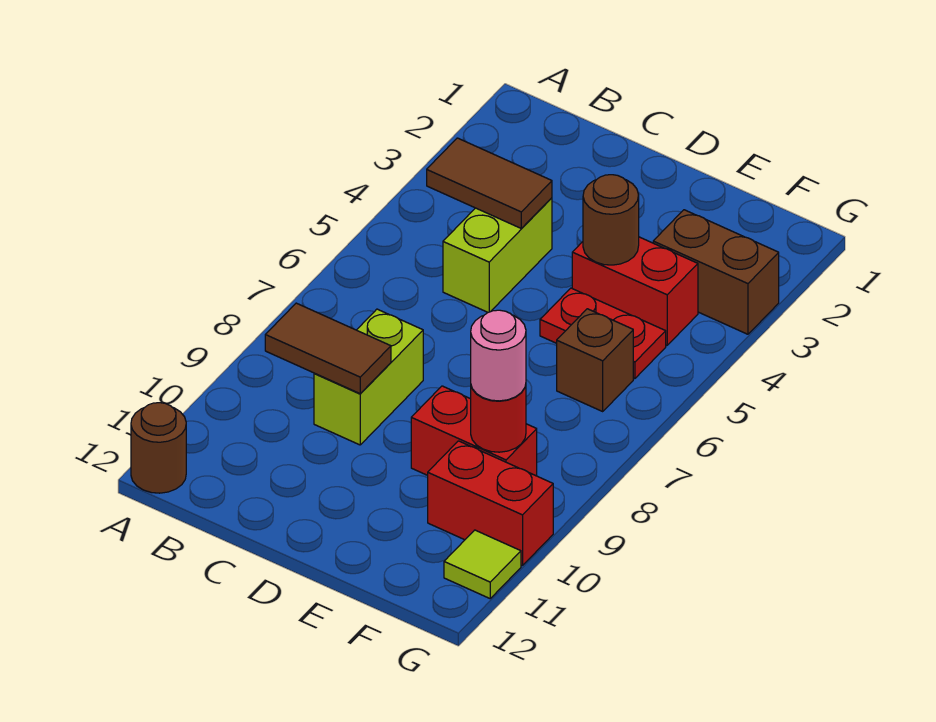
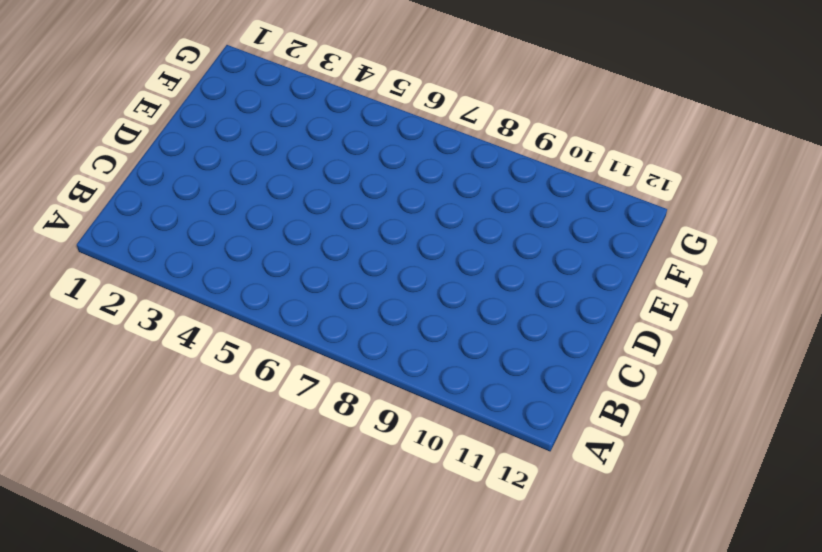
none -> brown 1x1 round brick [131,403,186,493]
none -> lime 1x2 brick [443,198,552,312]
none -> lime 1x2 brick [314,309,423,445]

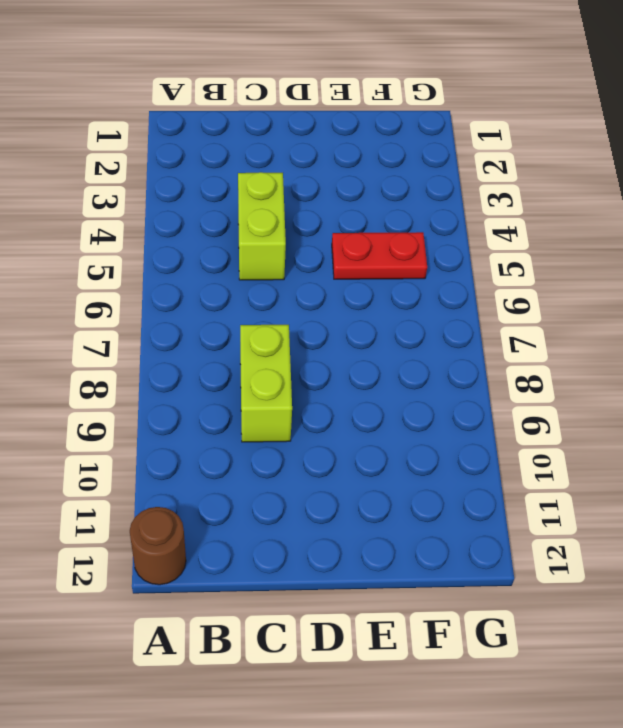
none -> red 1x2 brick [572,237,698,345]
none -> red 1x2 brick [411,386,537,476]
none -> brown 1x2 brick [653,210,779,334]

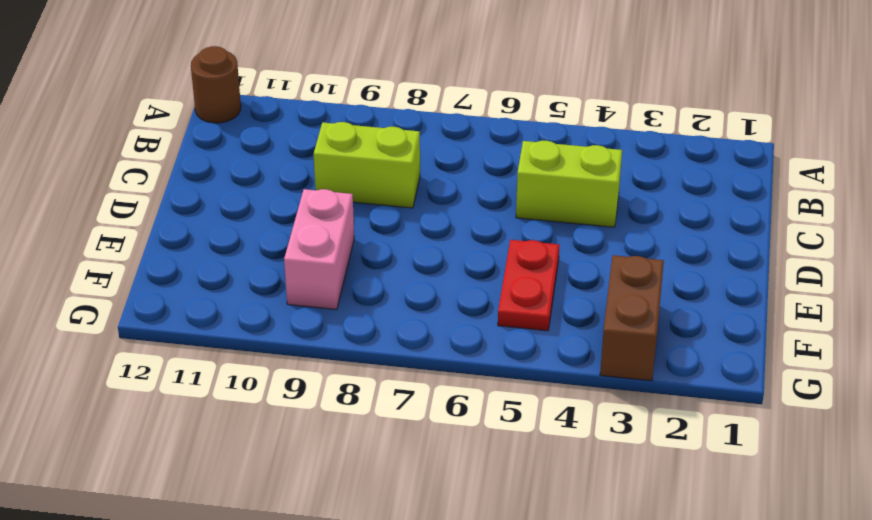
pink 1x2 brick [284,189,354,309] -> red 1x2 brick [411,386,537,476]
none -> red 1x2 brick [572,237,698,345]
none -> brown 1x1 brick [557,309,633,411]
none -> red 1x2 brick [428,441,553,566]

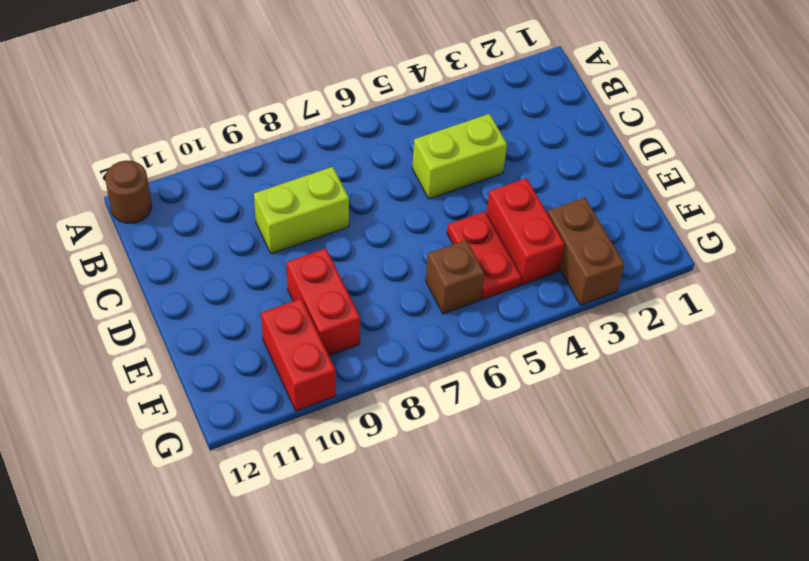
none -> lime 1x1 tile [444,530,521,598]
none -> brown 1x2 tile [427,138,552,229]
none -> brown 1x2 tile [265,303,391,394]

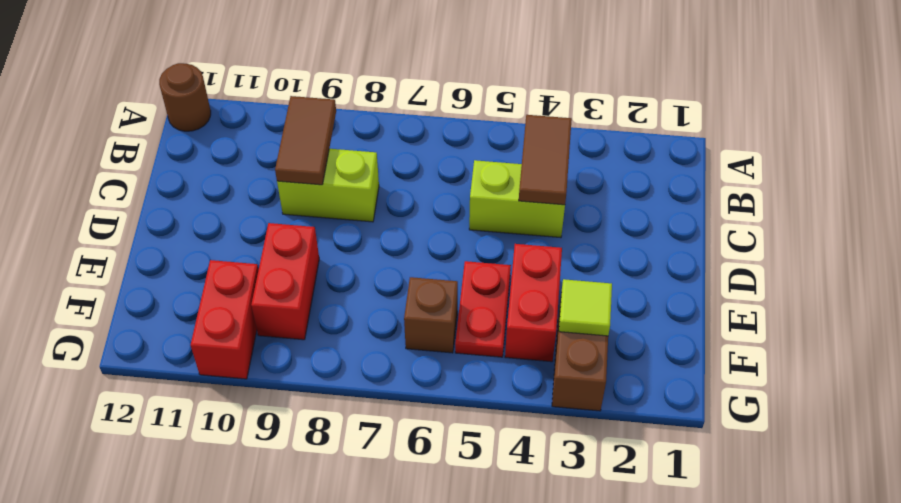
lime 1x1 tile [559,279,612,336] -> lime 1x1 tile moved to [444,530,521,598]
none -> brown 1x1 round brick [583,175,639,265]
none -> red 1x1 round brick [471,385,526,452]
none -> pink 1x1 round brick [471,310,526,401]

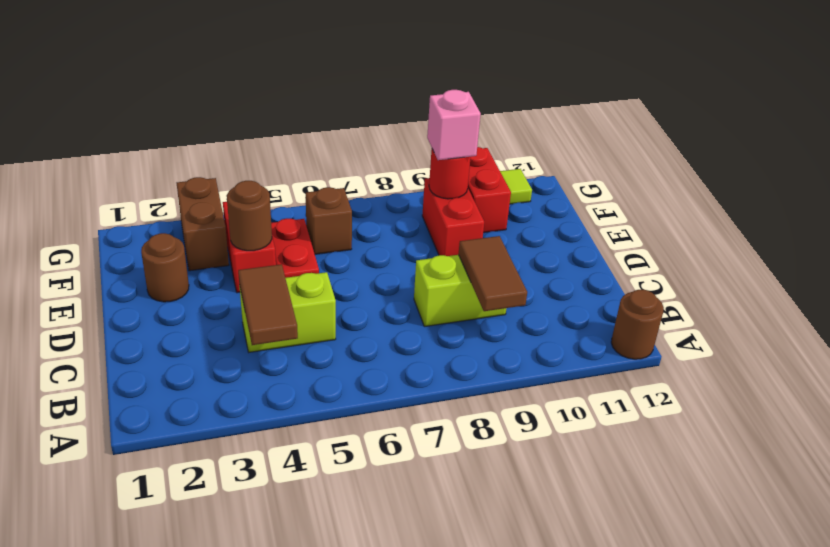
brown 1x1 round brick [141,233,189,302] -> none
pink 1x1 brick [427,90,481,160] -> pink 1x1 round brick [471,310,526,401]

